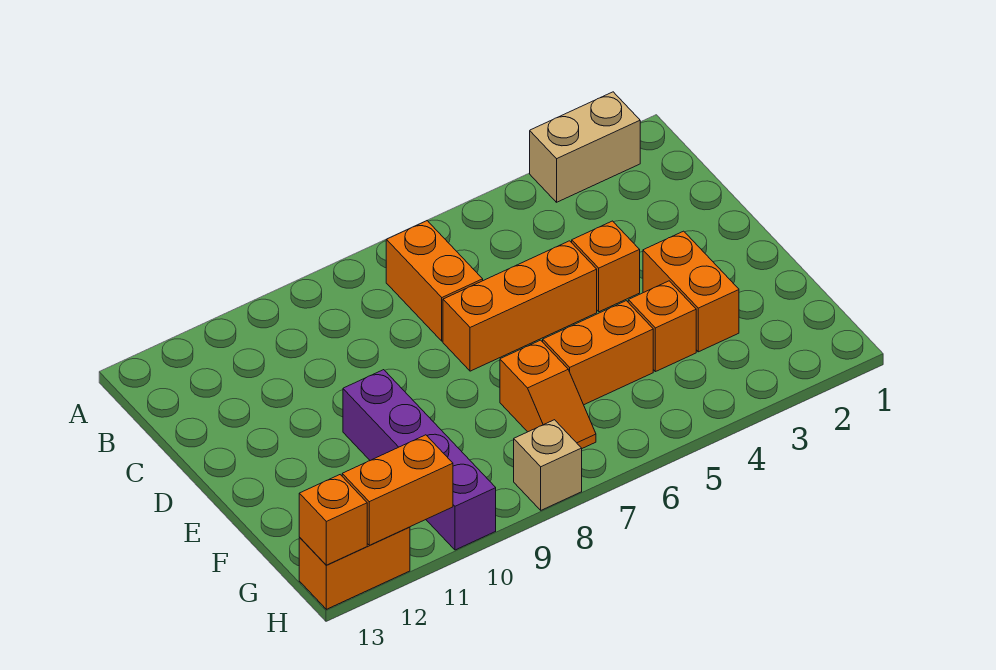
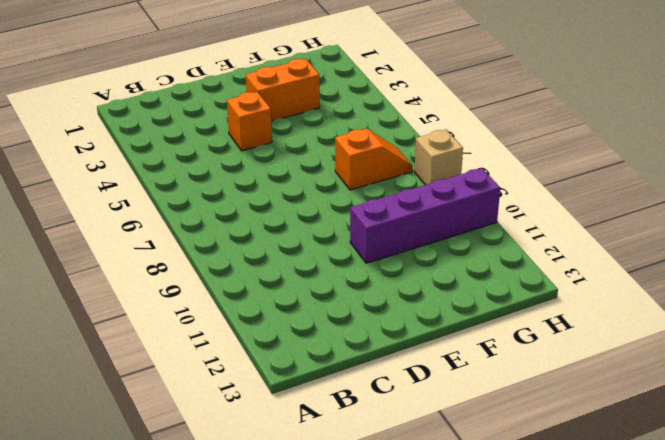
none -> tan 1x2 brick [530,92,640,202]
none -> orange 1x2 brick [386,221,483,341]
none -> orange 1x3 brick [443,241,597,371]

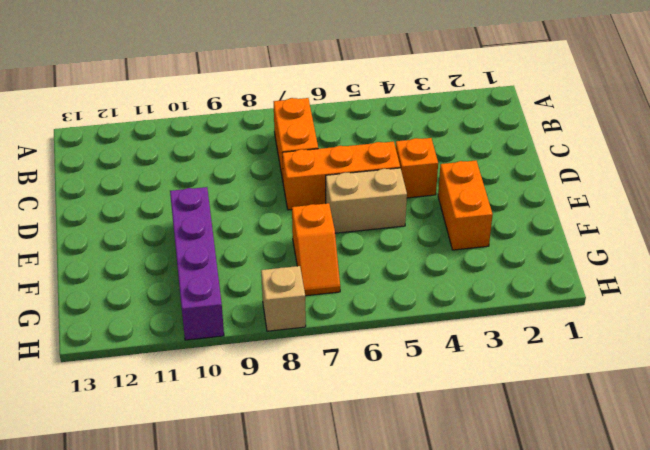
tan 1x2 brick [326,168,407,233] -> tan 1x2 brick moved to [530,92,640,202]
none -> orange 1x1 brick [628,281,696,372]
none -> orange 1x2 brick [543,301,653,405]
none -> orange 1x2 brick [299,527,410,609]

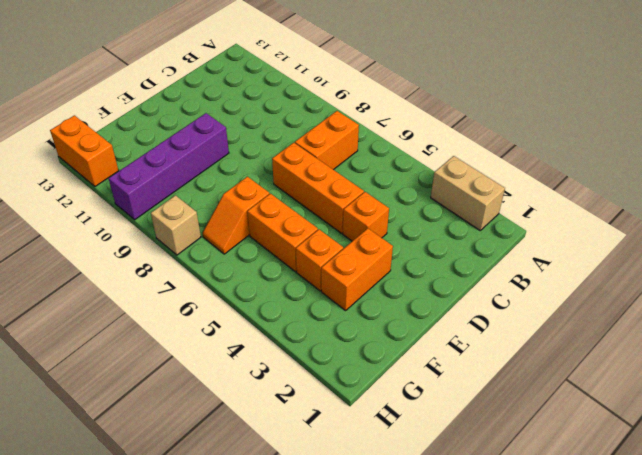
none -> orange 1x2 brick [342,435,453,545]
none -> orange 1x1 brick [299,475,367,565]

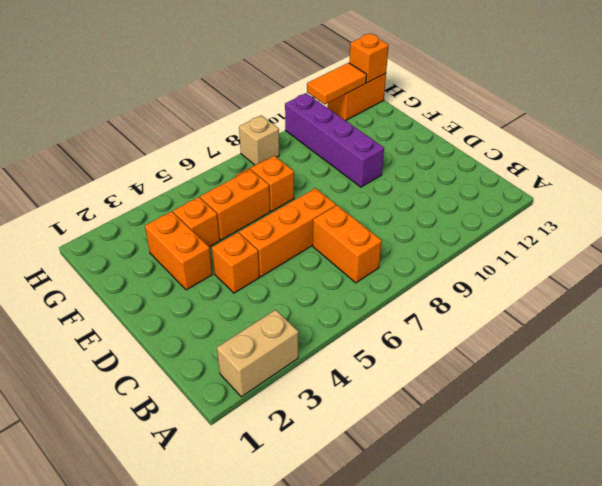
orange 1x2 tile [307,63,367,104] -> orange 1x2 brick [342,435,453,545]

